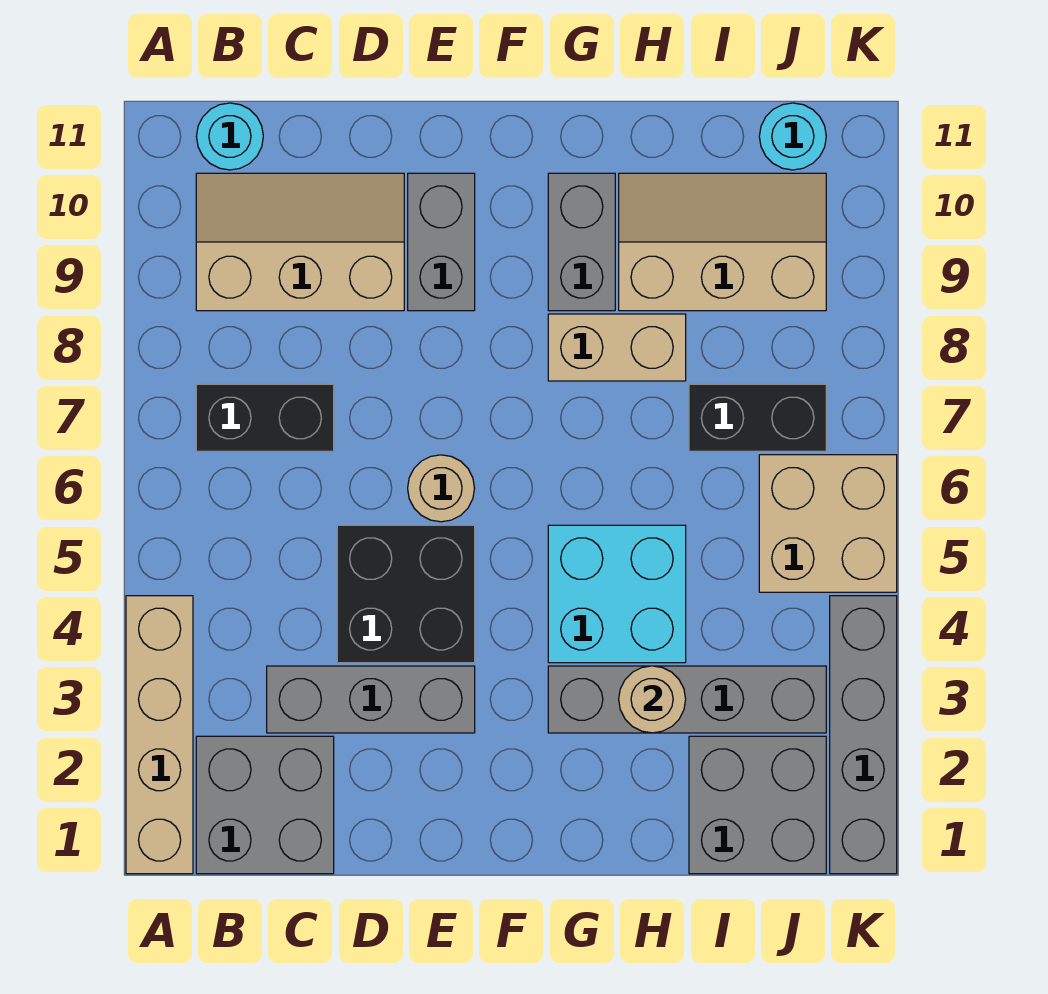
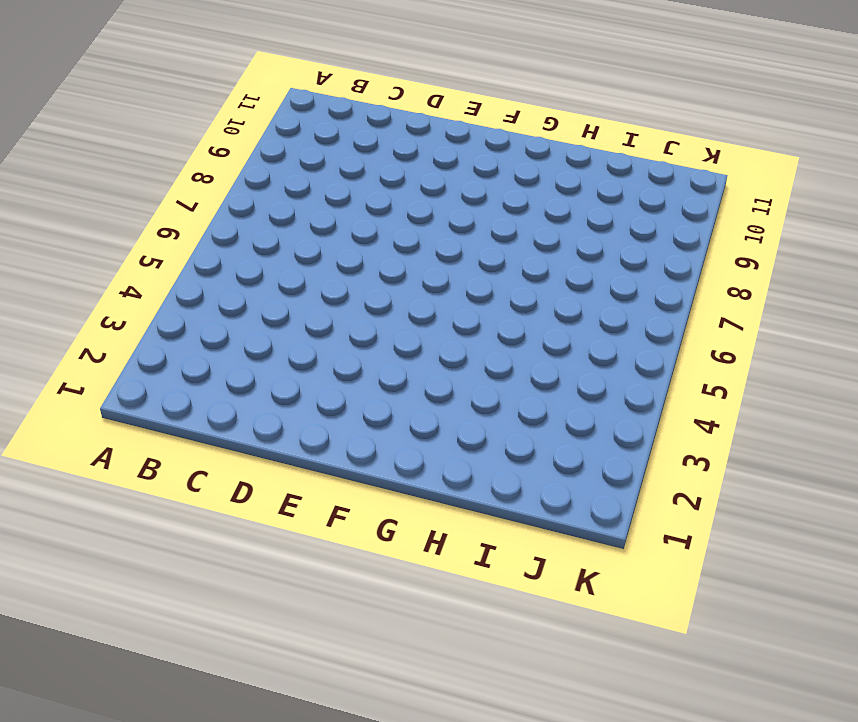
none -> tan 1x4 brick [126,596,193,874]
none -> grey 2x2 brick [196,736,334,874]
none -> black 1x2 brick [196,384,334,451]

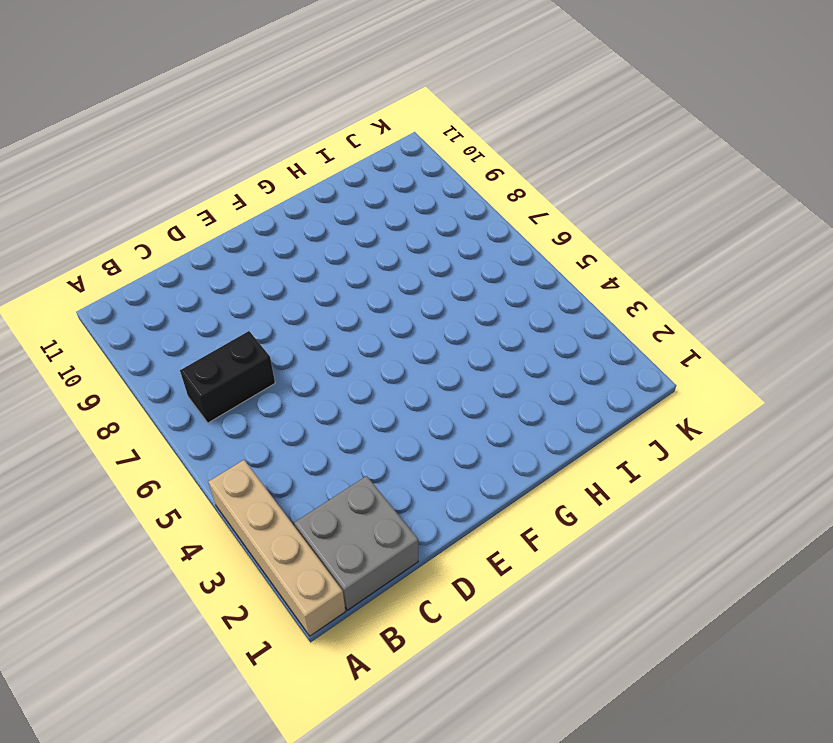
none -> tan 2x3 slope [196,173,404,311]
none -> cyan 1x1 round brick [197,103,263,170]
none -> grey 1x3 brick [267,666,475,733]

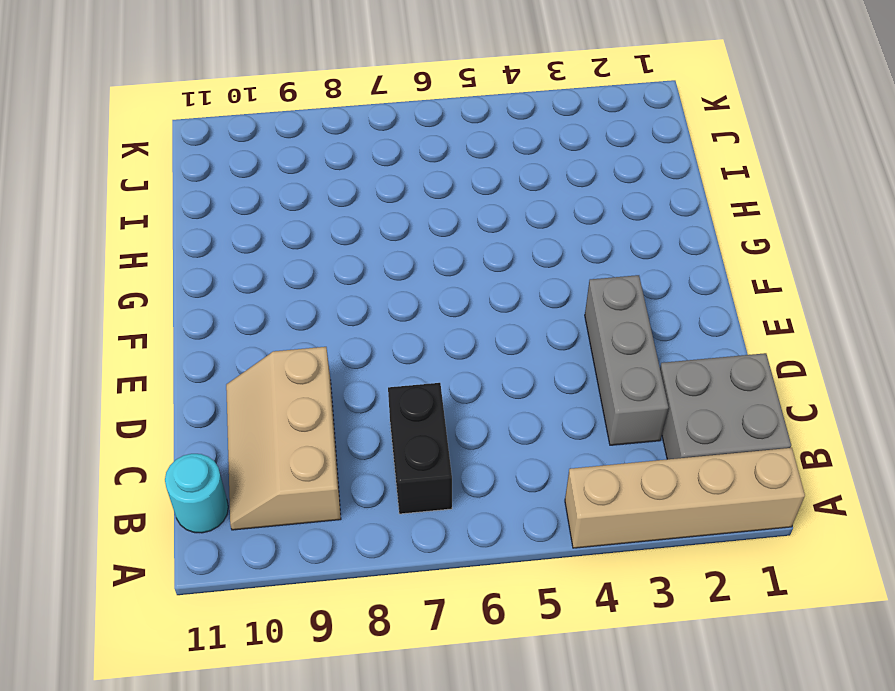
none -> black 2x2 brick [337,525,475,663]
none -> tan 1x1 round brick [408,455,475,522]
none -> grey 1x2 brick [408,173,475,311]

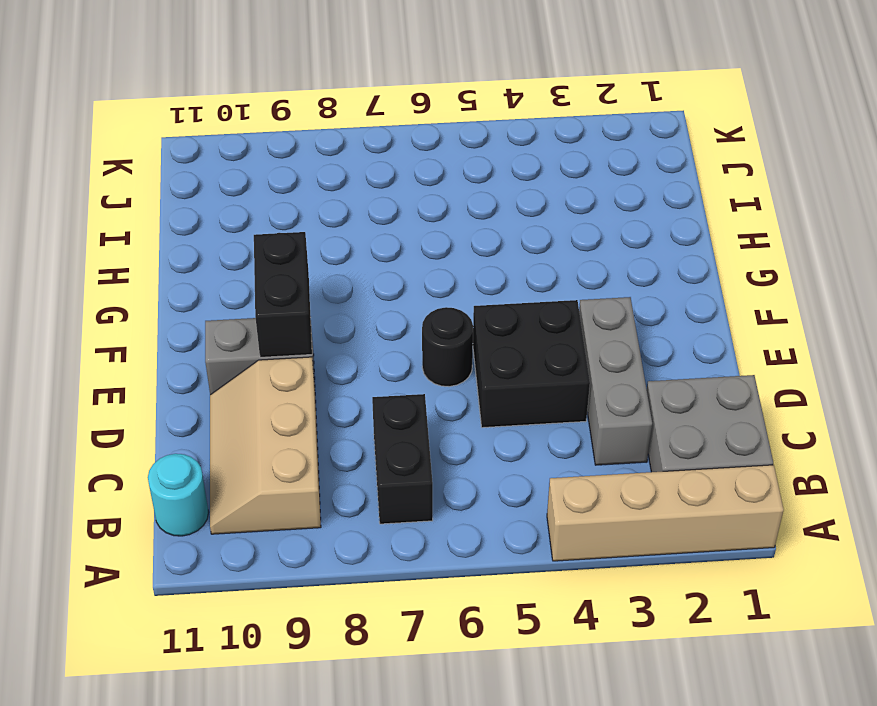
black 1x1 round brick [422,307,473,387] -> tan 1x1 round brick [408,455,475,522]
black 1x2 brick [254,232,312,357] -> black 1x2 brick moved to [689,384,826,451]
none -> grey 1x4 brick [548,666,826,733]
none -> cyan 2x2 brick [548,525,686,663]
none -> tan 1x2 brick [548,314,686,381]

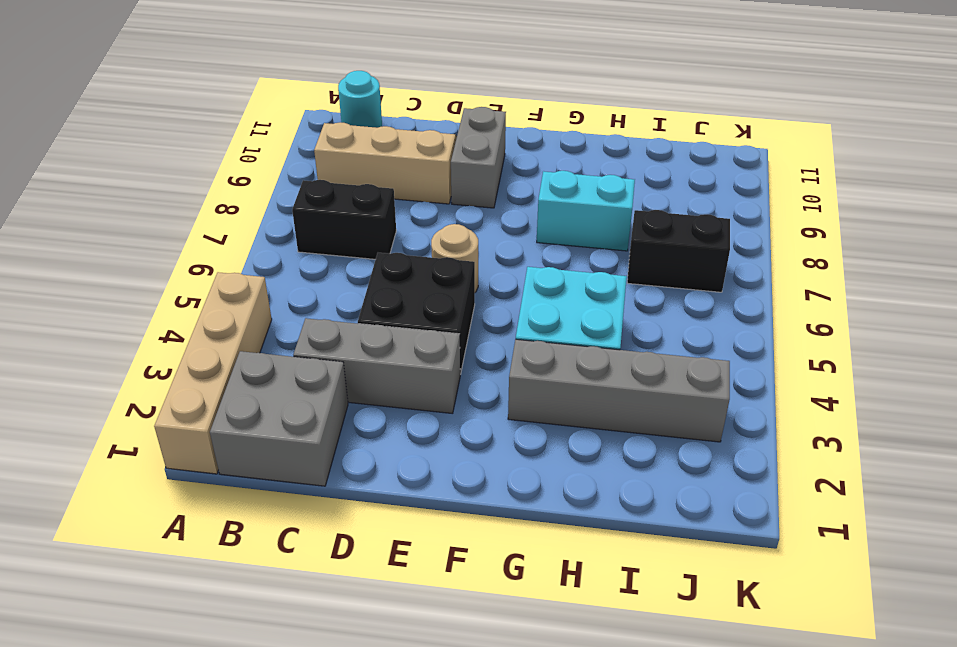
cyan 1x2 brick [537,171,635,251] -> tan 1x2 brick [548,314,686,381]
none -> grey 1x2 brick [548,173,615,311]
none -> tan 2x3 slope [619,173,826,311]
none -> grey 2x2 brick [689,736,826,874]

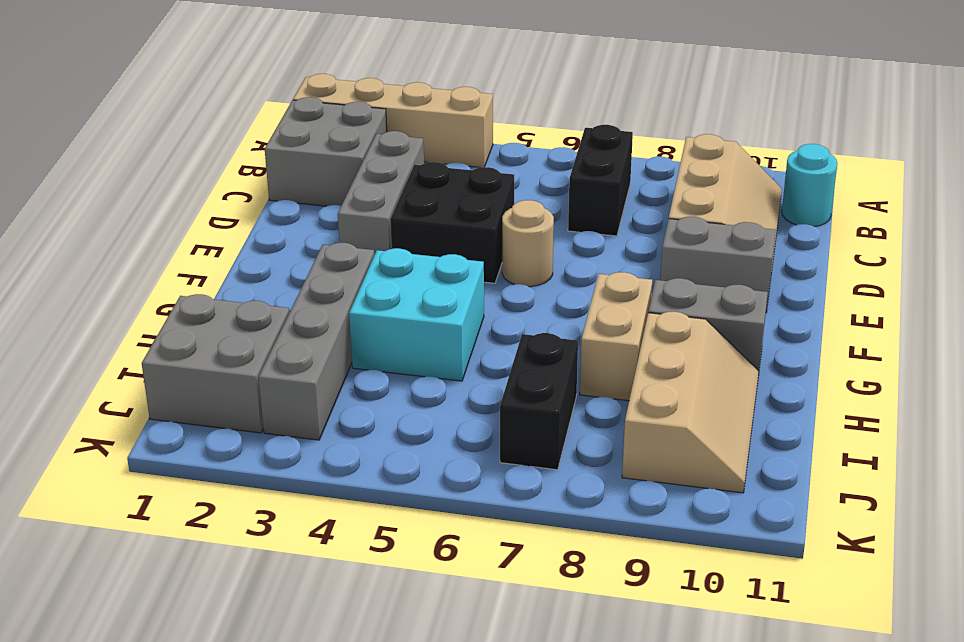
none -> tan 2x2 brick [759,455,897,592]
none -> cyan 1x1 round brick [759,103,826,170]
none -> grey 1x4 brick [830,596,897,874]

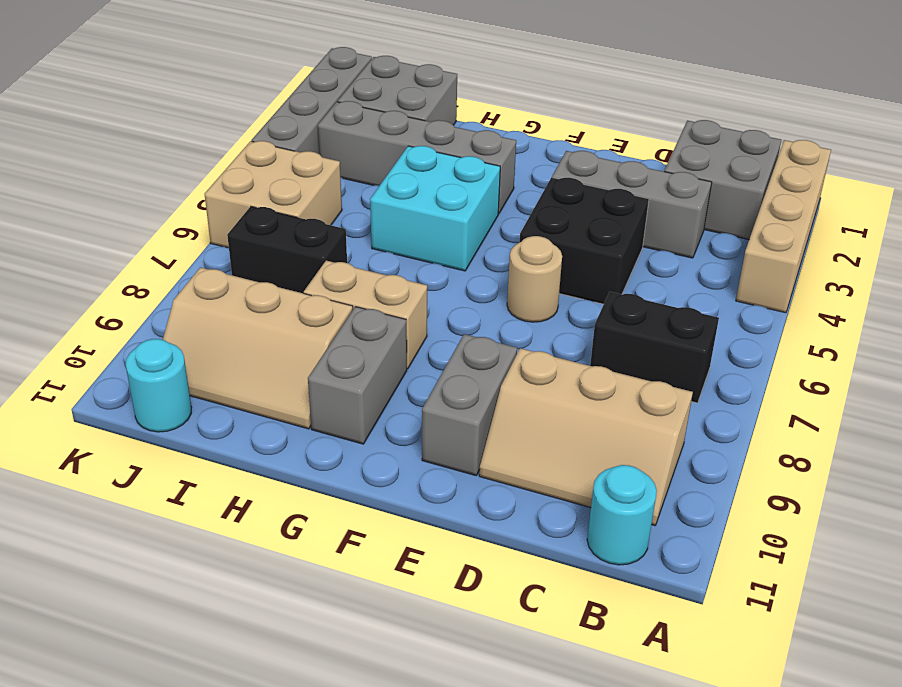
none -> tan 1x1 round brick [619,666,686,733]

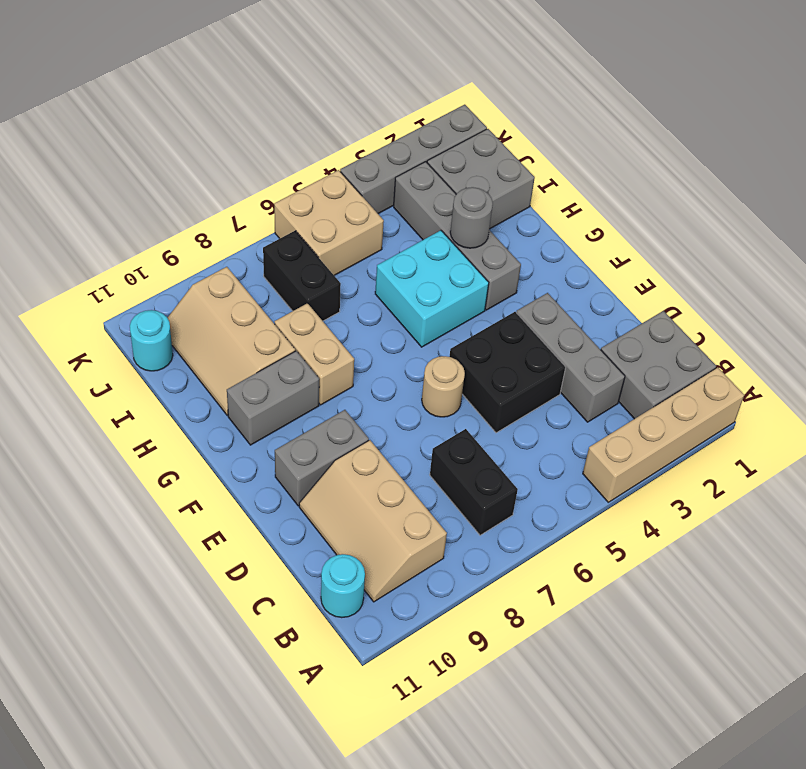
grey 1x1 round brick [450,187,493,248] -> tan 1x1 round brick [619,666,686,733]

